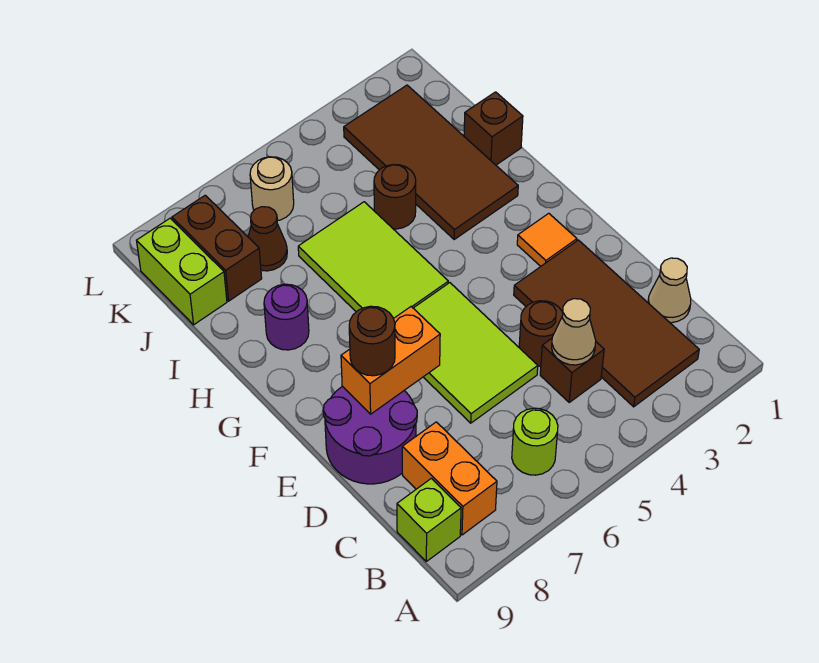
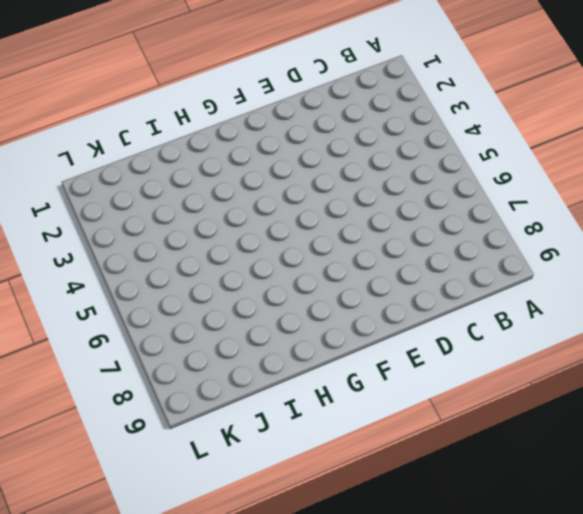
none -> brown 2x4 tile [514,240,699,407]
none -> lime 1x1 round brick [512,408,558,475]
none -> orange 1x2 brick [402,422,497,535]

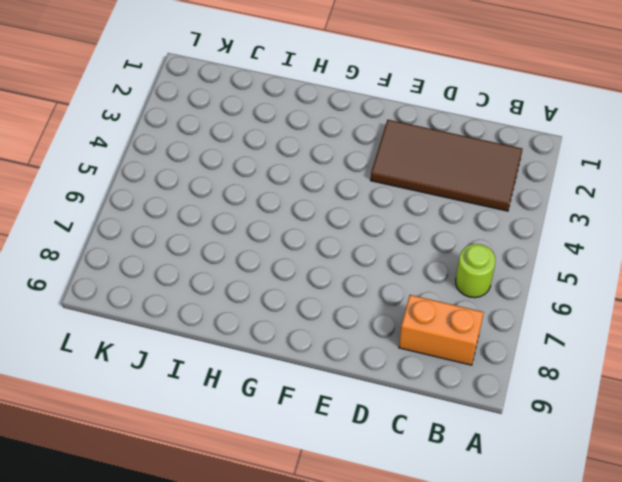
none -> lime 1x1 brick [397,478,461,561]
none -> tan 1x1 cone [648,258,691,323]
none -> brown 1x1 brick [540,339,604,402]

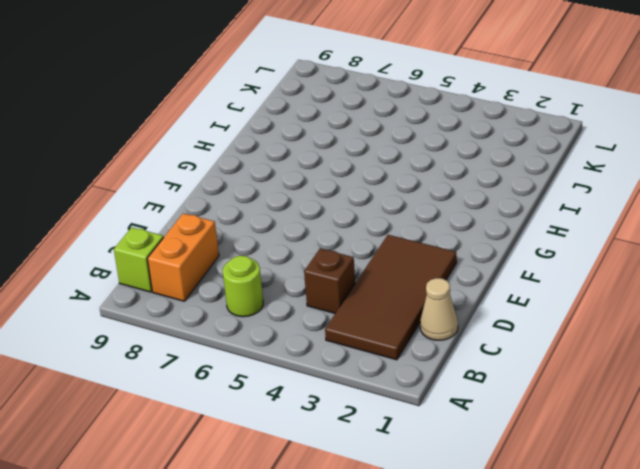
none -> brown 1x1 round brick [519,301,563,366]
none -> lime 2x3 tile [414,283,538,423]
none -> purple 2x2 round brick [323,386,417,484]

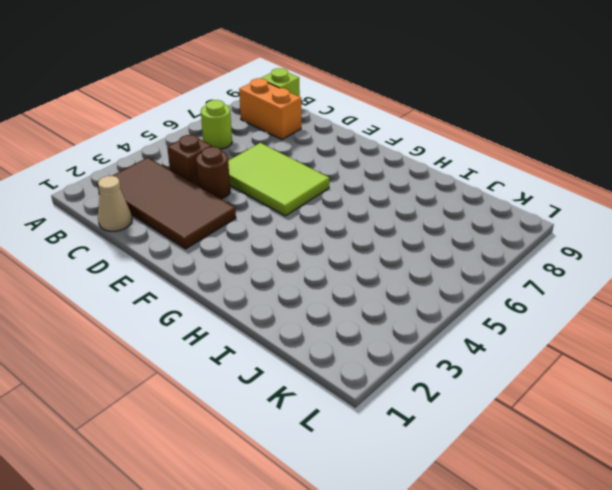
none -> purple 2x2 round brick [323,386,417,484]
none -> orange 1x1 tile [517,213,577,266]
none -> lime 2x3 tile [298,202,448,318]

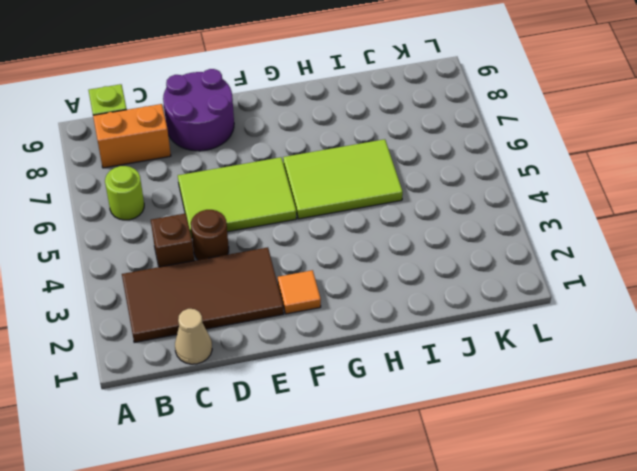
none -> brown 2x4 tile [344,85,518,239]
none -> purple 1x1 round brick [264,284,309,350]
none -> brown 1x1 brick [464,92,523,165]

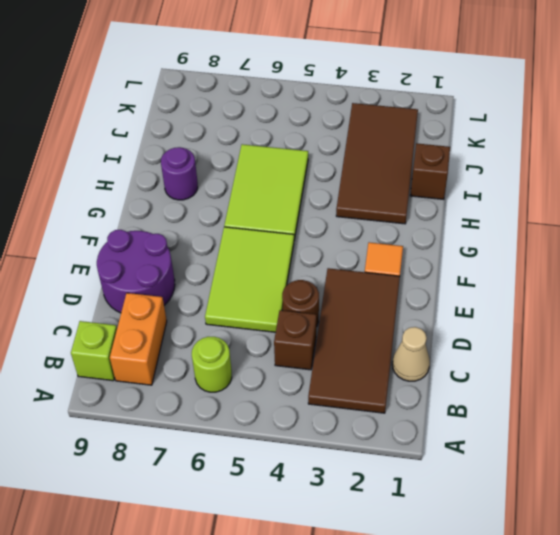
none -> brown 1x1 round brick [374,165,416,229]
none -> brown 1x1 cone [248,207,287,271]
none -> brown 1x2 brick [172,195,262,301]

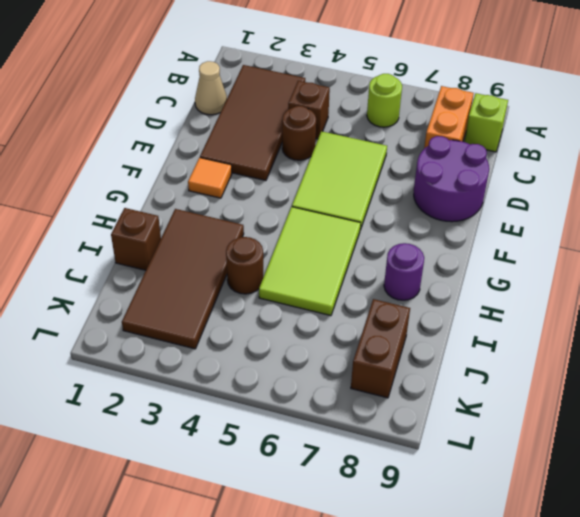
none -> brown 1x1 cone [248,207,287,271]
none -> lime 1x2 brick [137,218,227,325]
none -> tan 1x1 round brick [250,157,294,221]

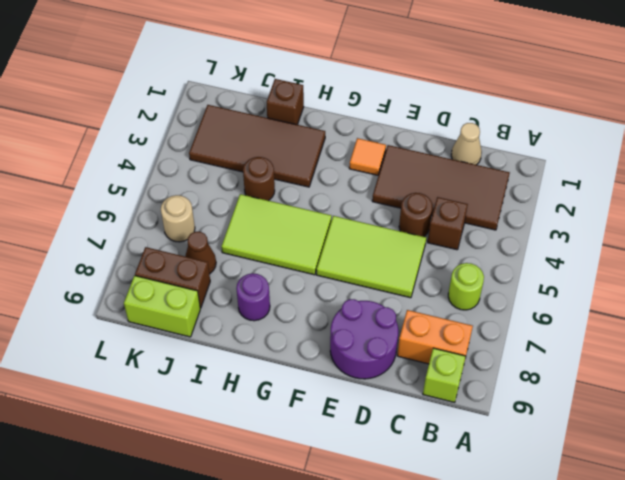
none -> tan 1x1 cone [552,299,596,365]
none -> orange 1x2 brick [341,307,440,414]
none -> brown 1x1 round brick [349,306,395,376]

